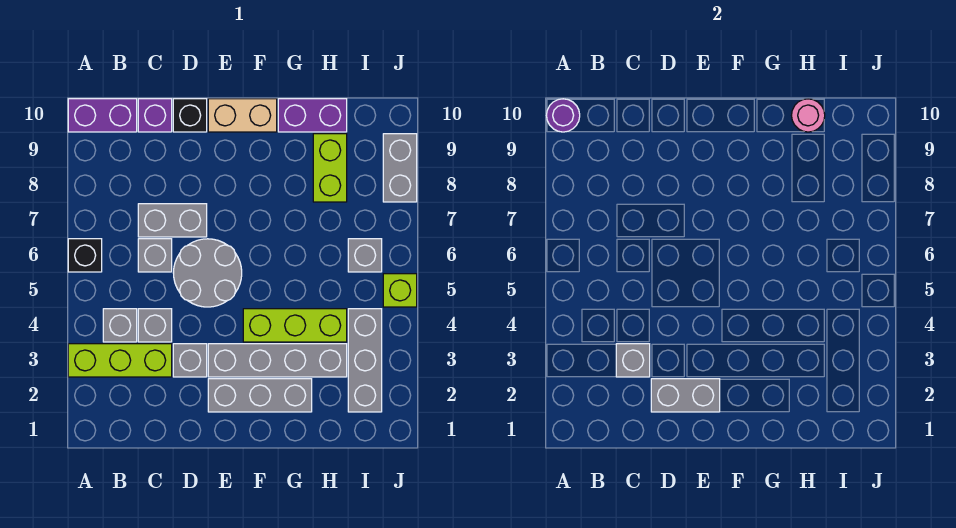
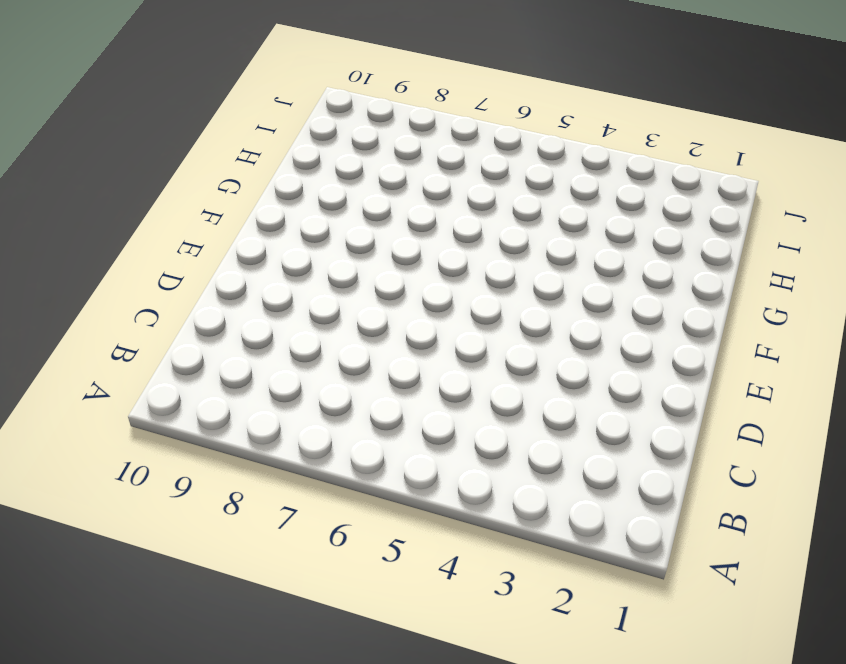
none -> lime 1x3 brick [68,344,172,377]
none -> black 1x1 brick [68,239,102,272]
none -> purple 1x2 brick [68,99,137,132]

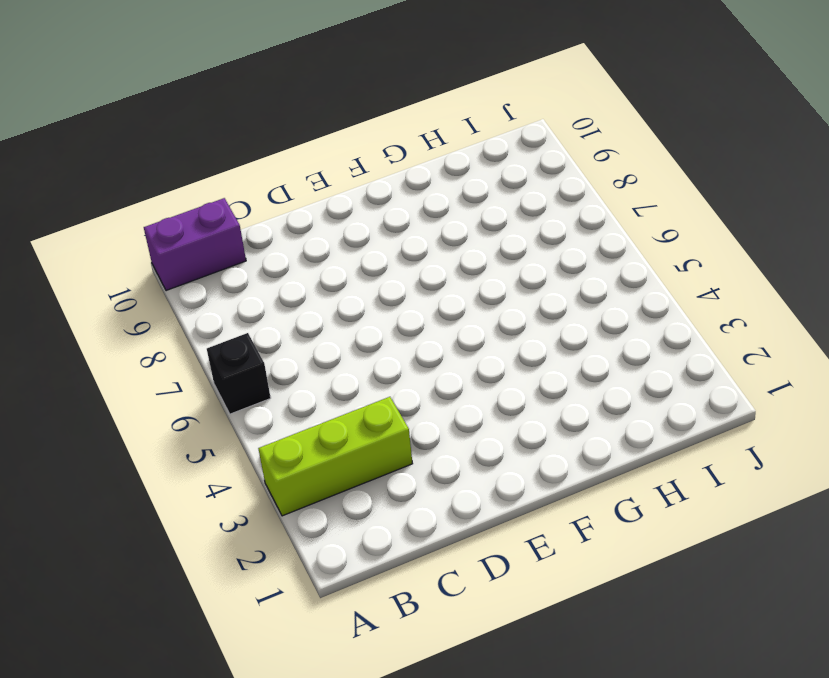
none -> grey 1x1 brick [103,309,137,342]
none -> grey 1x1 brick [138,309,172,342]
none -> grey 1x1 brick [138,239,172,272]

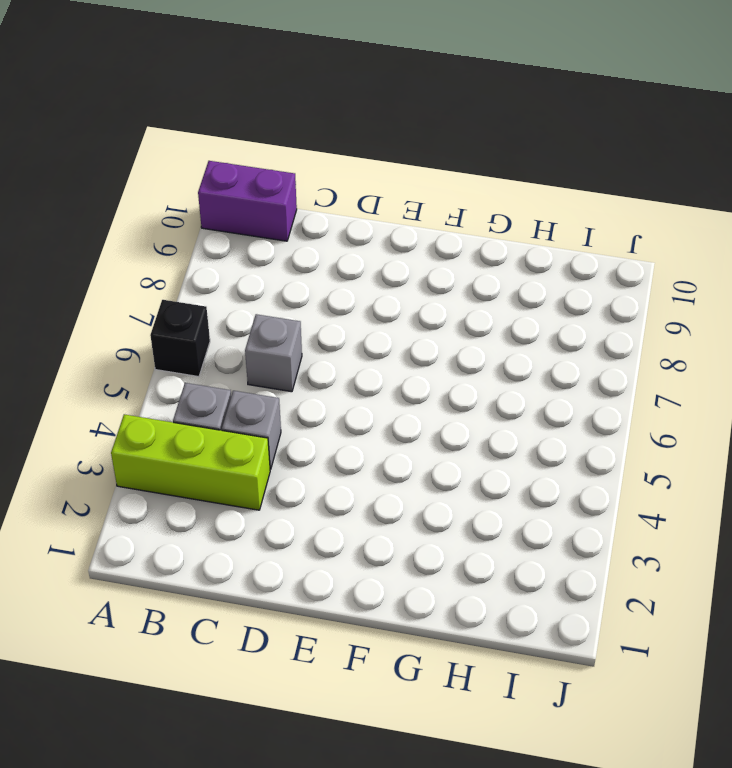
none -> grey 1x2 brick [138,204,207,237]
none -> purple 1x1 brick [138,99,172,132]
none -> grey 1x1 brick [173,344,207,377]

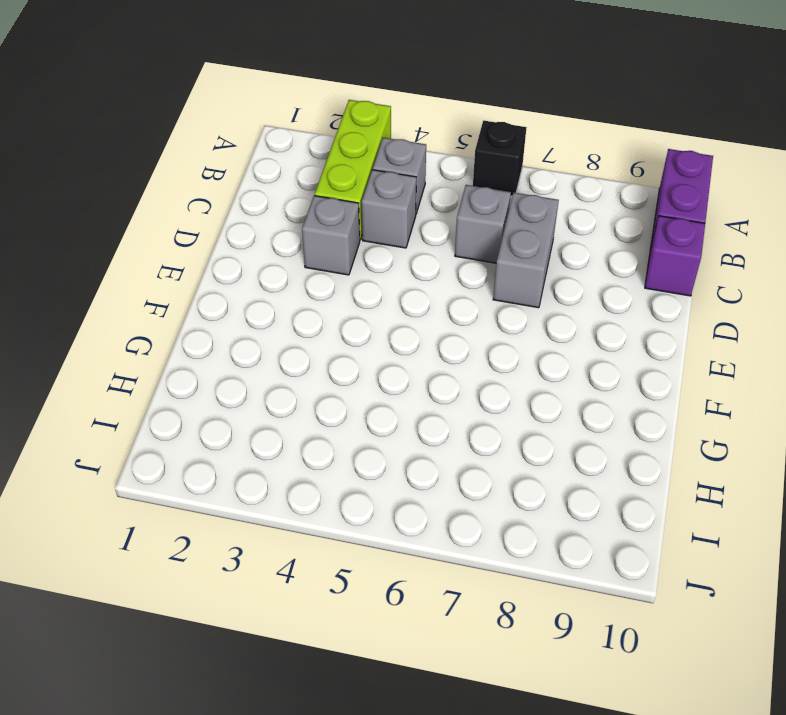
none -> grey 2x2 round brick [174,239,242,307]
none -> black 1x1 brick [173,99,207,132]
none -> grey 1x3 brick [208,379,312,412]

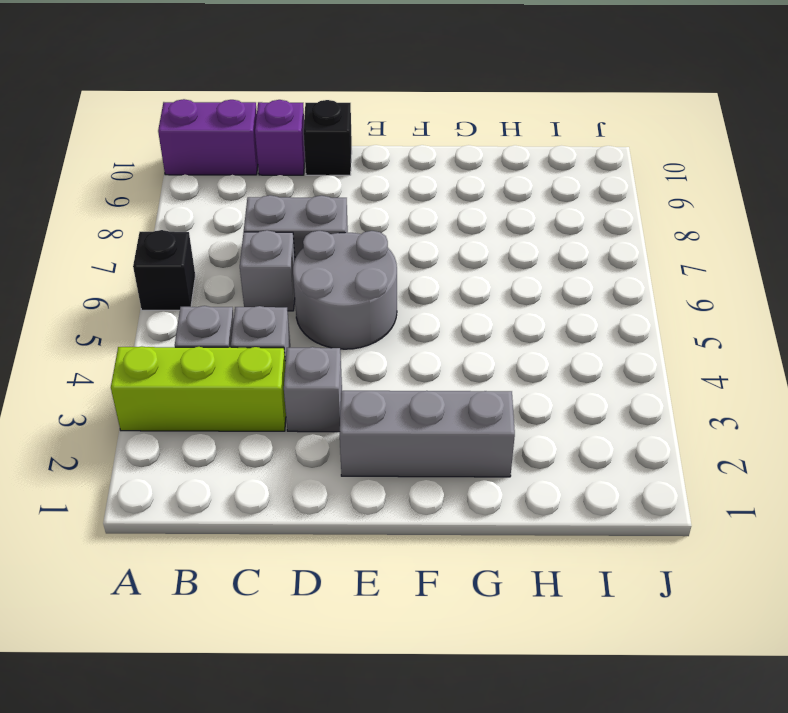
none -> grey 1x4 brick [208,344,347,377]
none -> tan 1x2 brick [208,99,277,132]
none -> lime 1x3 brick [243,309,347,342]

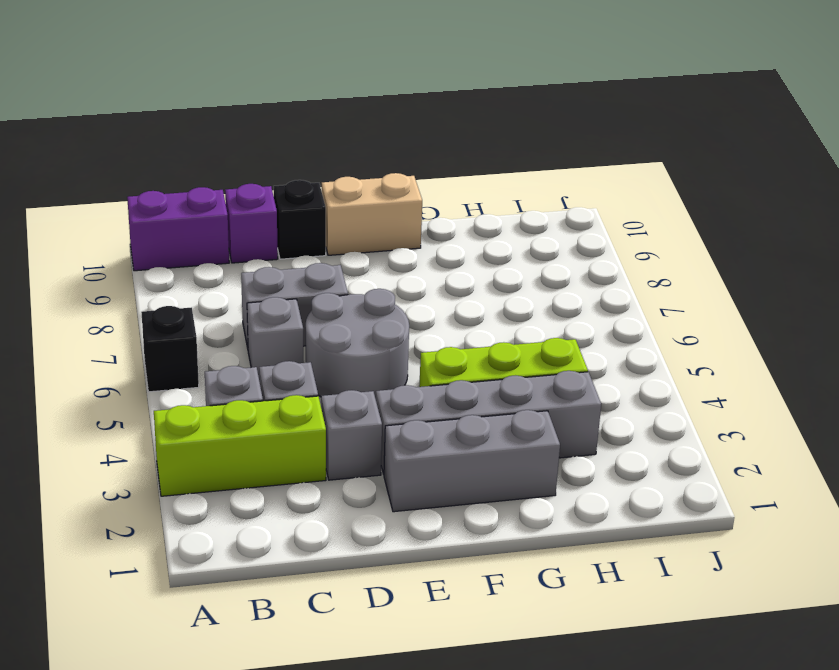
none -> purple 1x2 brick [278,99,347,132]
none -> lime 1x2 brick [313,134,347,202]
none -> grey 1x3 brick [348,309,382,412]

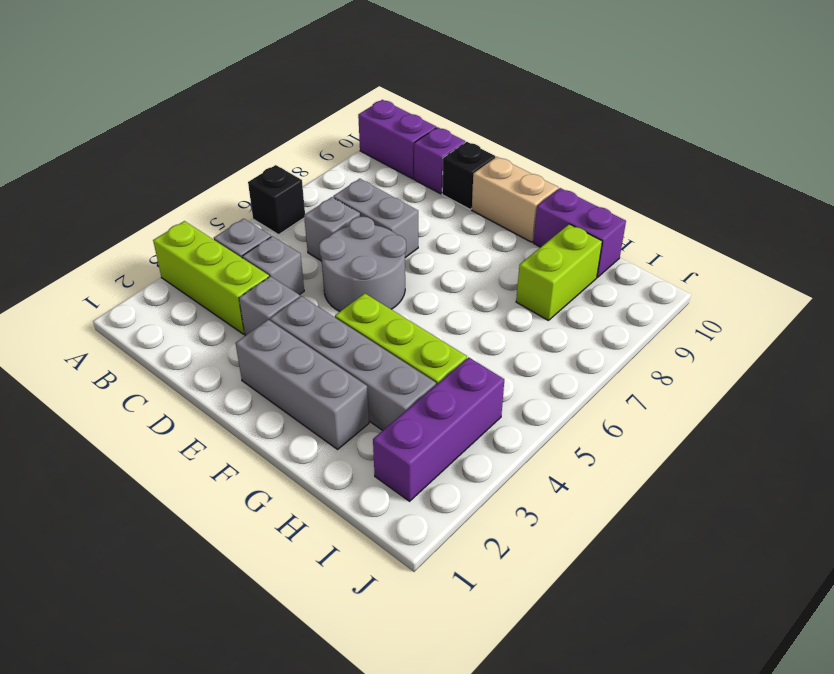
purple 1x3 brick [373,357,504,501] -> grey 1x3 brick [348,309,382,412]
none -> grey 1x1 brick [348,239,382,272]
none -> lime 1x1 brick [383,274,417,307]
none -> grey 1x2 brick [383,134,417,202]

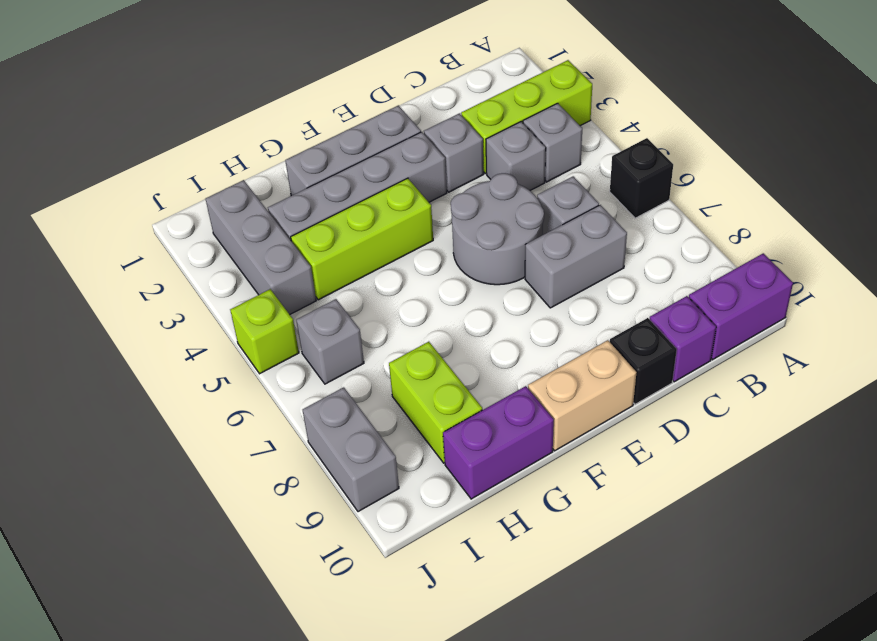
none -> purple 1x1 round brick [547,99,580,132]
none -> grey 1x1 brick [616,344,650,377]
none -> grey 1x2 brick [651,379,720,412]

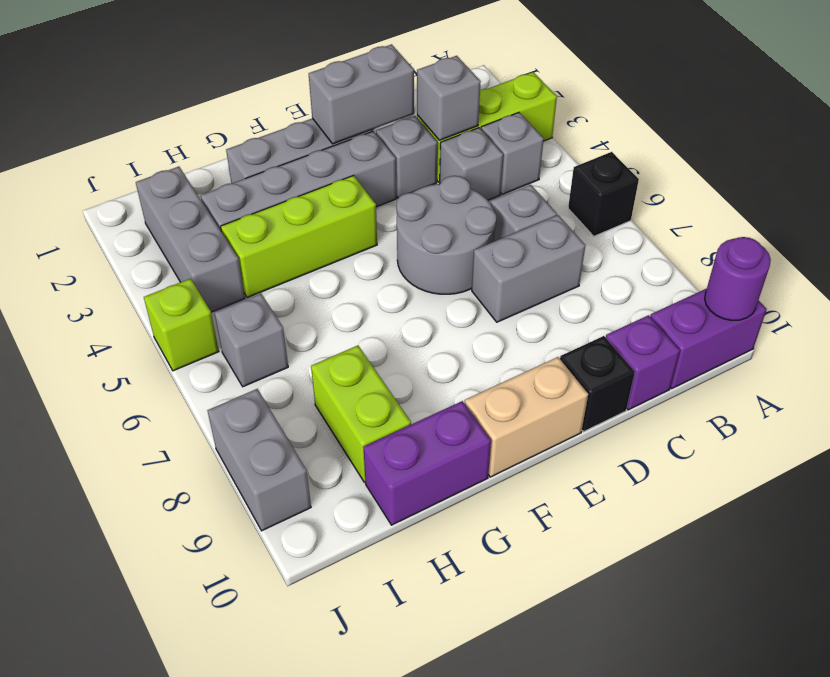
none -> pink 1x1 round brick [792,99,825,132]

